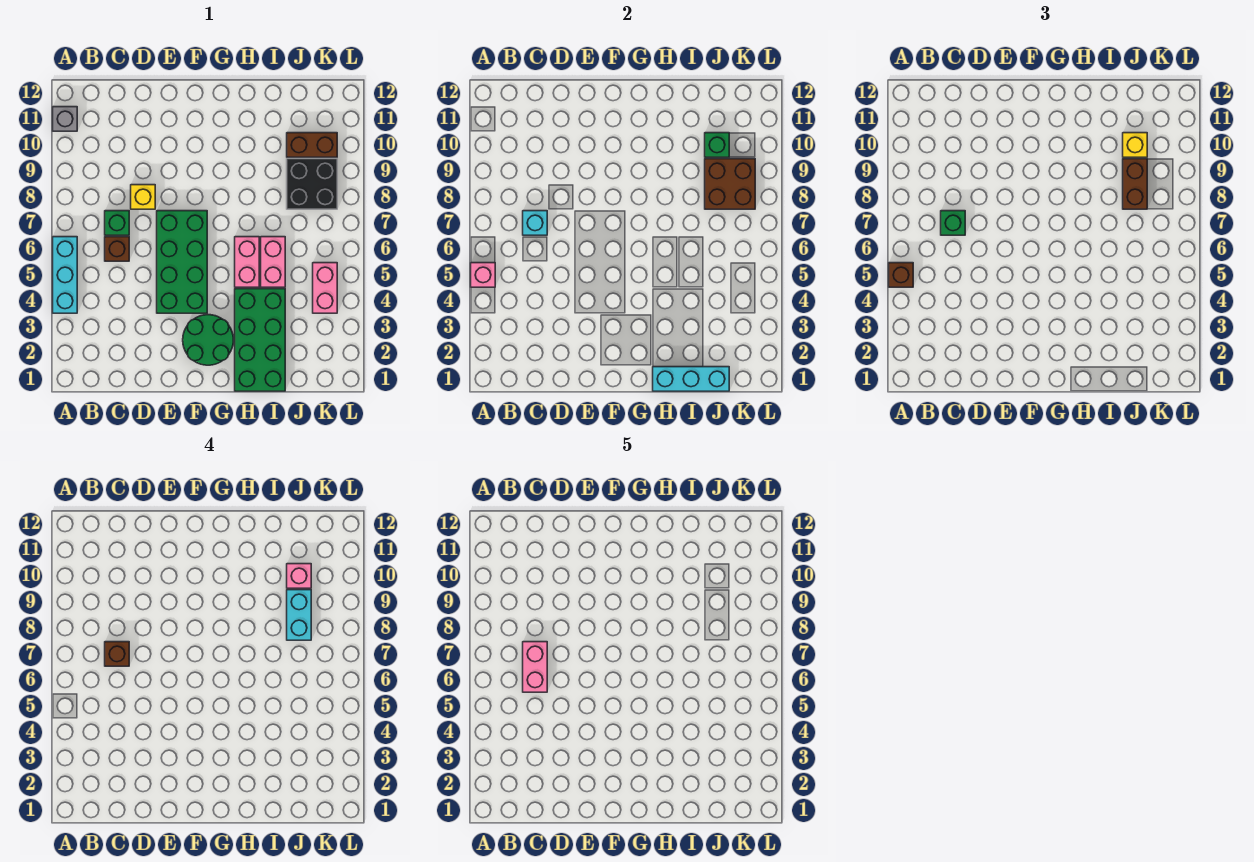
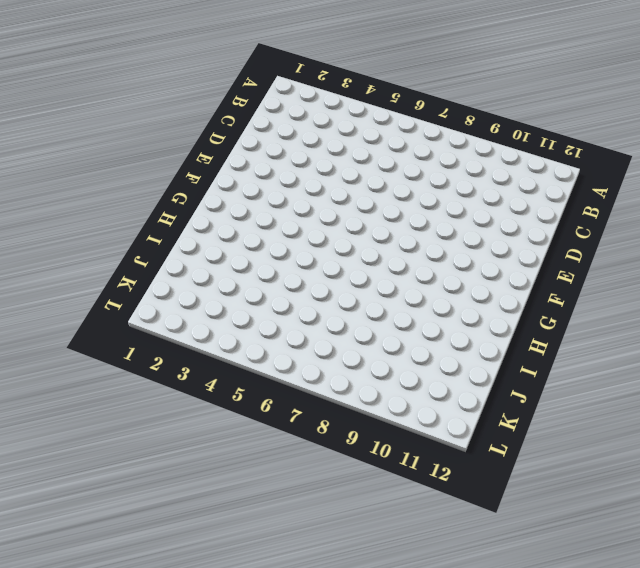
none -> cyan 1x3 brick [53,237,77,313]
none -> grey 1x1 brick [53,107,77,131]
none -> brown 1x1 brick [105,237,129,261]

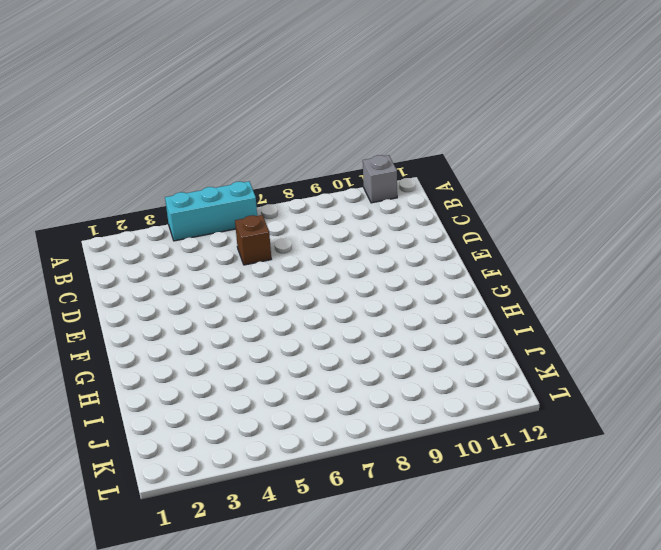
none -> green 1x1 brick [105,211,129,235]
none -> yellow 1x1 brick [131,185,155,209]
none -> green 2x4 brick [157,211,207,313]

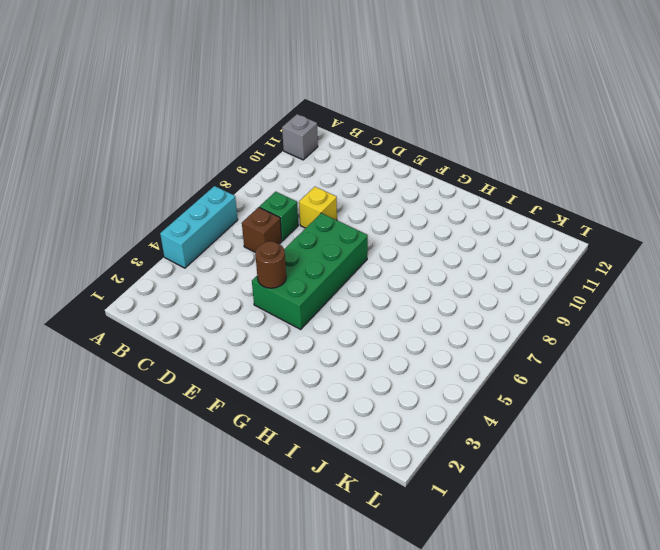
brown 1x1 round brick [255,241,286,288] -> none
none -> green 2x2 round brick [183,315,233,365]
none -> green 2x4 brick [235,289,285,391]
none -> pink 1x2 brick [235,237,259,287]

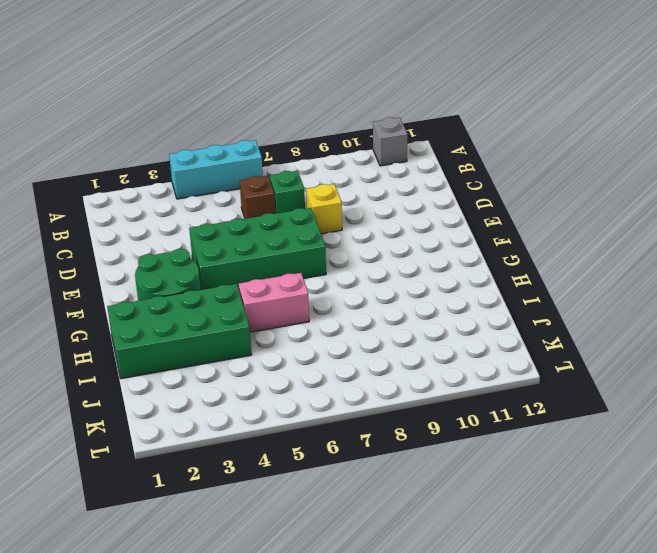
none -> pink 1x2 brick [261,237,285,287]
none -> black 2x2 brick [287,159,337,209]
none -> brown 1x2 brick [287,133,337,157]

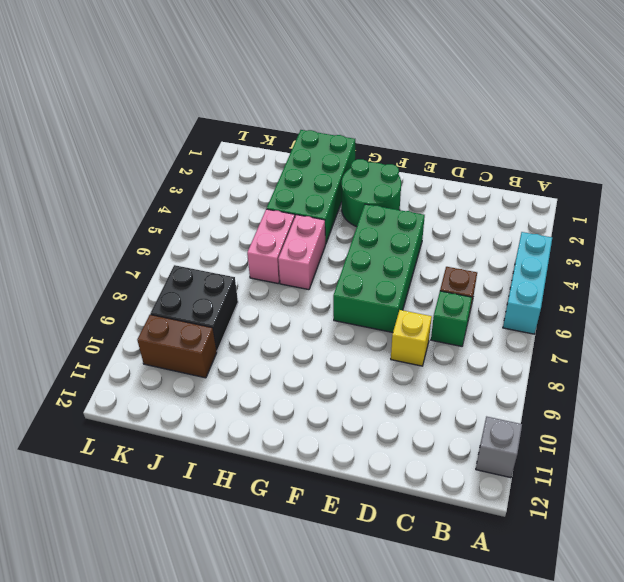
none -> pink 1x2 brick [313,263,337,313]
none -> pink 1x1 brick [471,263,495,287]
none -> cyan 1x1 brick [523,211,547,235]

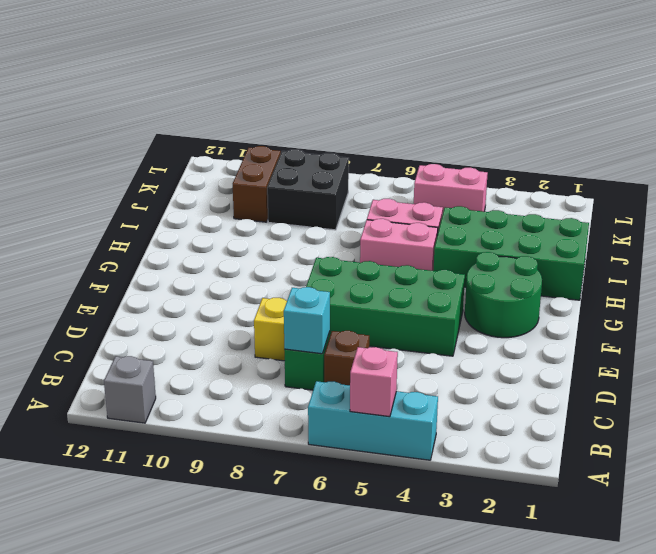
none -> cyan 1x3 brick [653,367,729,391]
none -> brown 2x2 brick [705,159,755,209]
none -> green 1x1 brick [705,133,729,157]

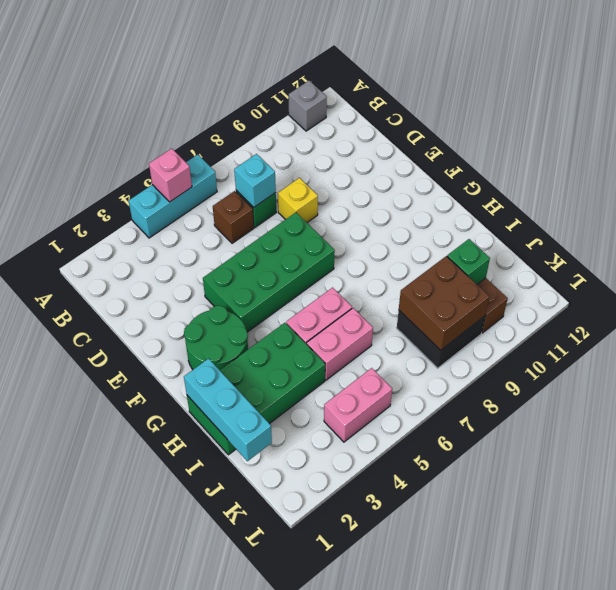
none -> brown 1x1 brick [889,263,913,287]
none -> green 1x1 brick [941,211,965,235]
none -> brown 1x2 brick [1123,159,1147,209]

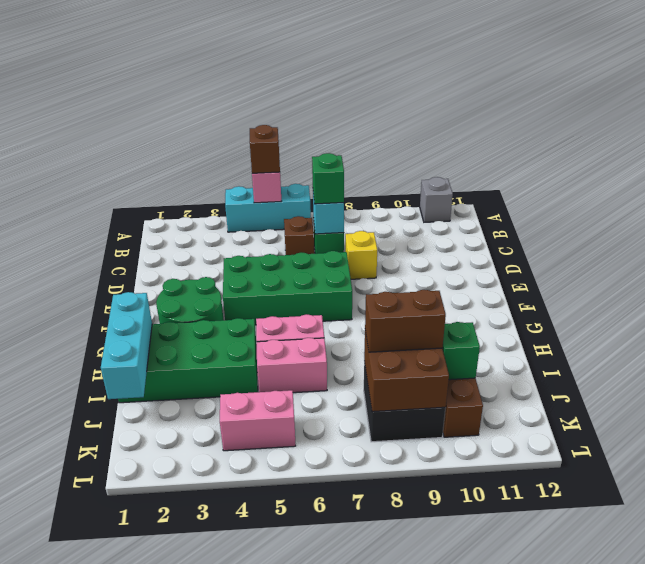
none -> yellow 1x1 brick [1123,133,1147,157]
none -> brown 1x1 brick [105,642,129,666]
none -> cyan 1x2 brick [287,590,311,640]

